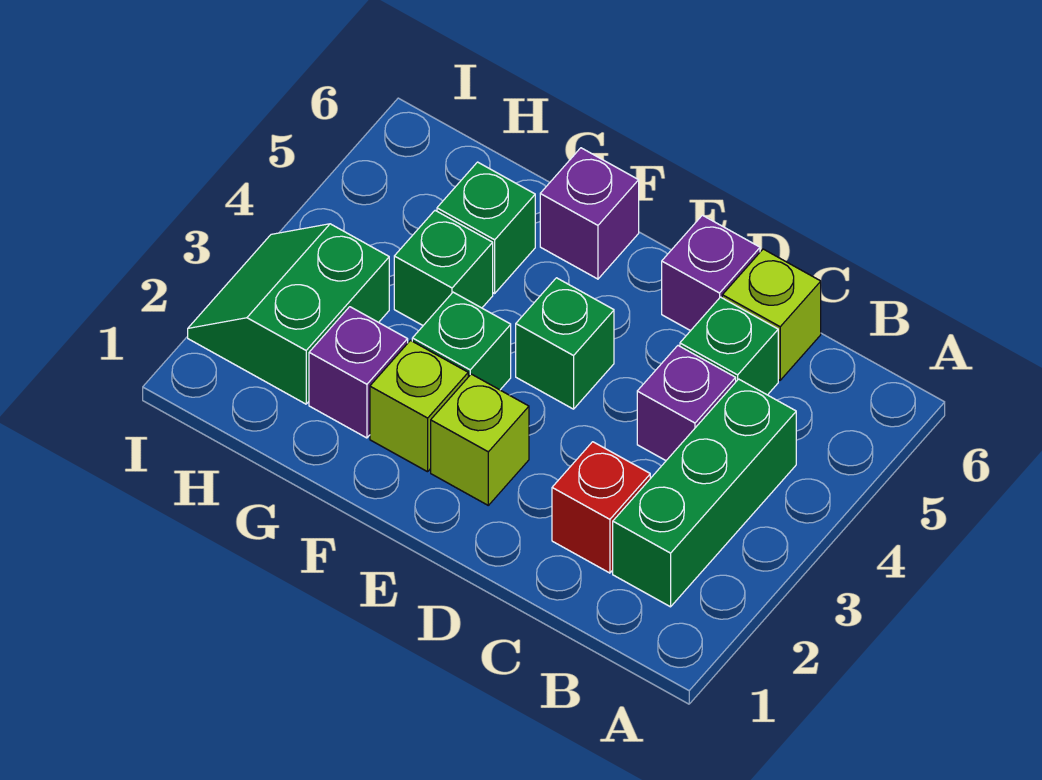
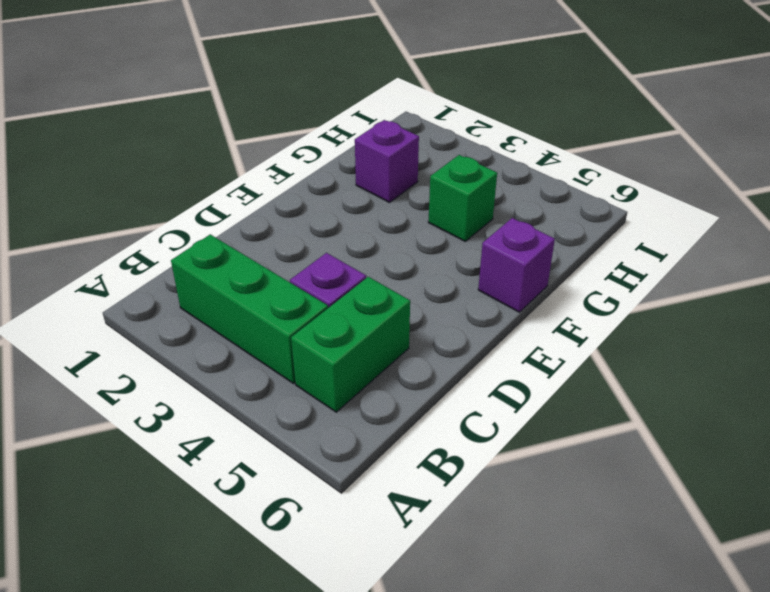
green 1x2 brick [291,277,410,412] -> green 1x1 brick [680,297,778,395]
none -> red 1x1 brick [552,442,650,573]
none -> lime 1x1 brick [722,249,821,380]
none -> purple 1x1 brick [662,215,760,331]

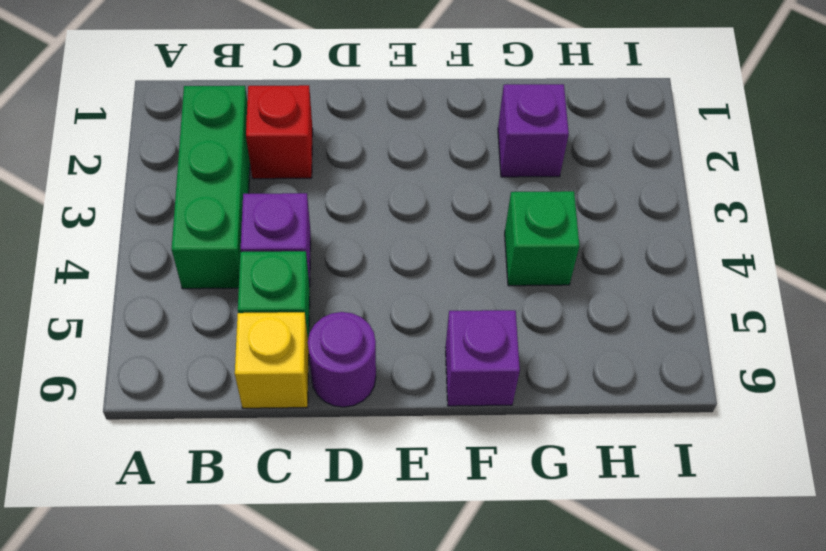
yellow 1x1 brick [235,312,309,408] -> lime 1x1 brick [722,249,821,380]
purple 1x1 round brick [308,312,376,407] -> purple 1x1 brick [662,215,760,331]
none -> lime 1x1 brick [431,374,529,505]
none -> green 1x1 brick [516,278,614,409]
none -> lime 1x1 brick [370,340,468,472]

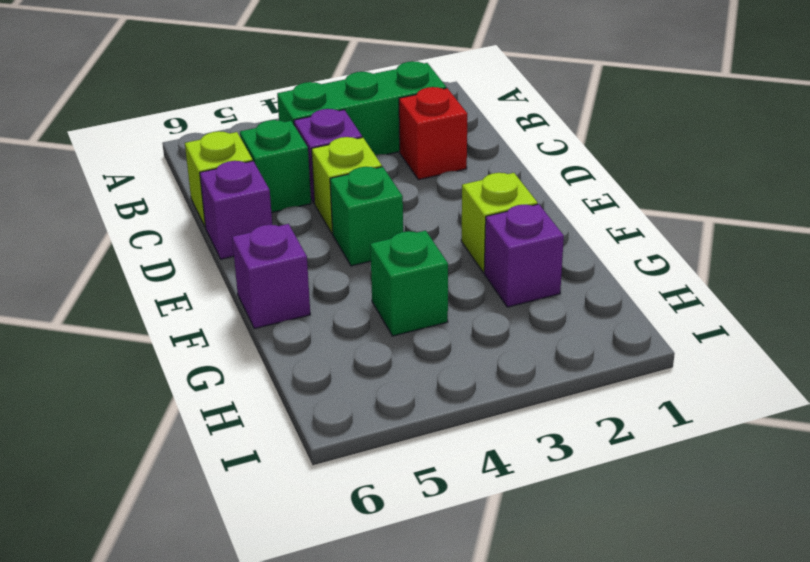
lime 1x1 brick [311,137,382,234] -> lime 1x1 brick moved to [431,374,529,505]
none -> green 1x1 brick [412,292,511,390]
none -> green 1x1 brick [437,162,535,293]
none -> green 2x2 slope [188,224,389,404]

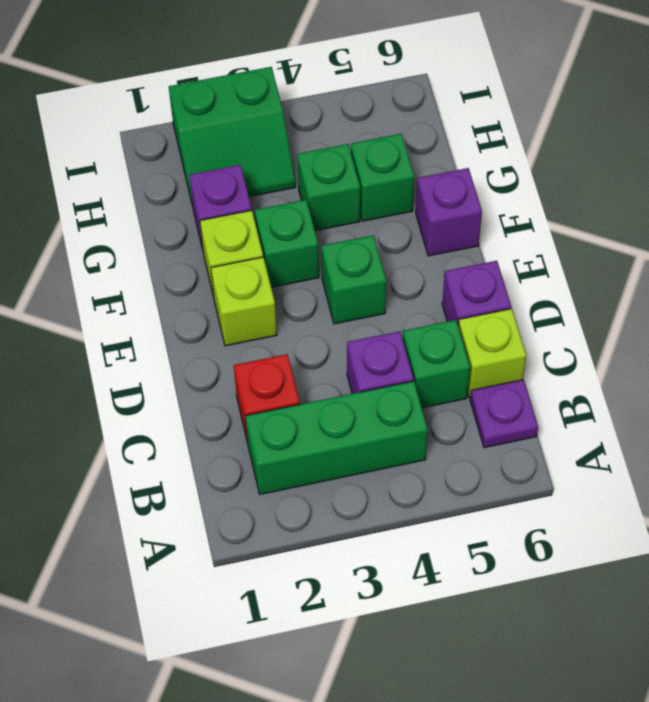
purple 1x1 plate [470,379,538,448] -> none
green 2x2 slope [169,67,295,205] -> green 2x2 slope turned to [188,224,389,404]

